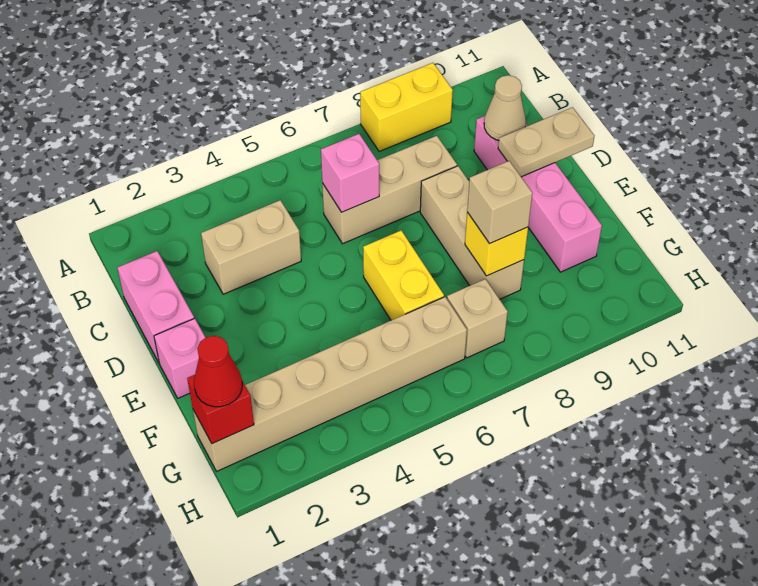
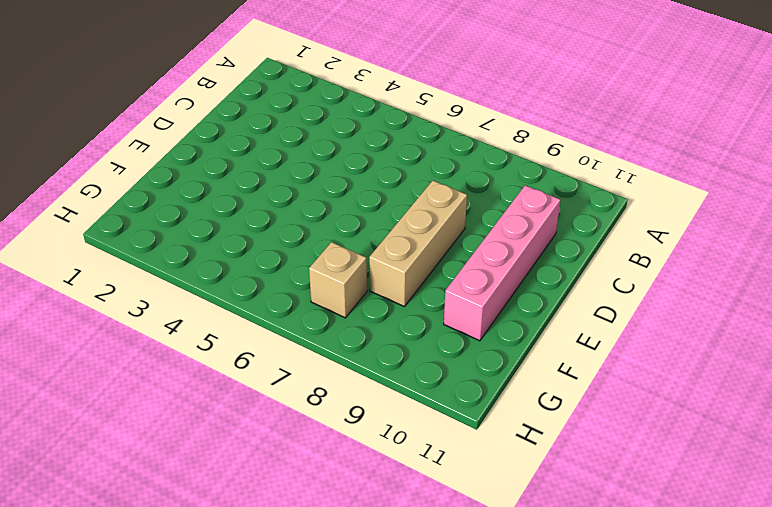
none -> yellow 1x2 brick [360,63,453,152]
none -> pink 1x2 brick [117,251,194,362]
none -> tan 1x2 brick [201,200,301,294]

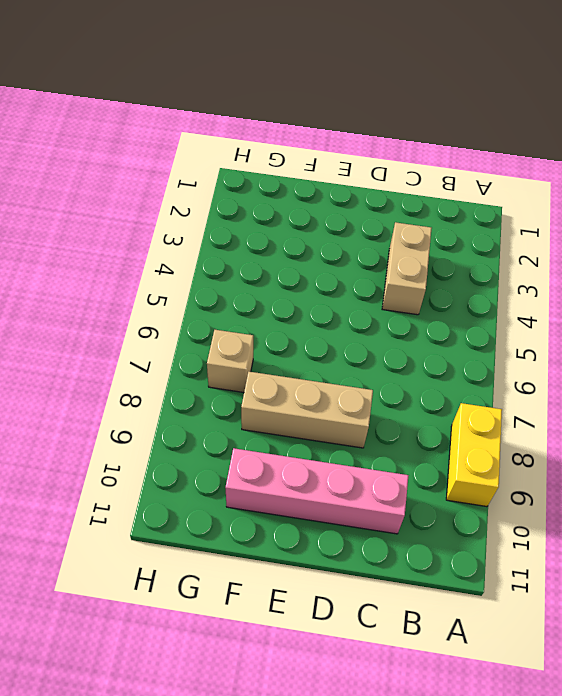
none -> pink 1x2 brick [117,251,194,362]
none -> tan 1x3 brick [322,136,457,244]
none -> pink 1x1 brick [154,318,206,398]

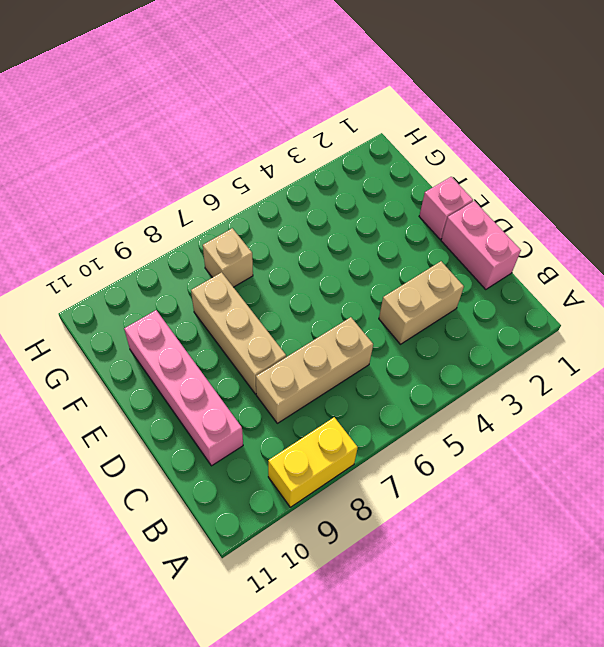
none -> yellow 1x2 brick [363,231,444,320]
none -> tan 1x6 brick [193,297,467,471]
none -> pink 1x1 brick [321,134,379,212]

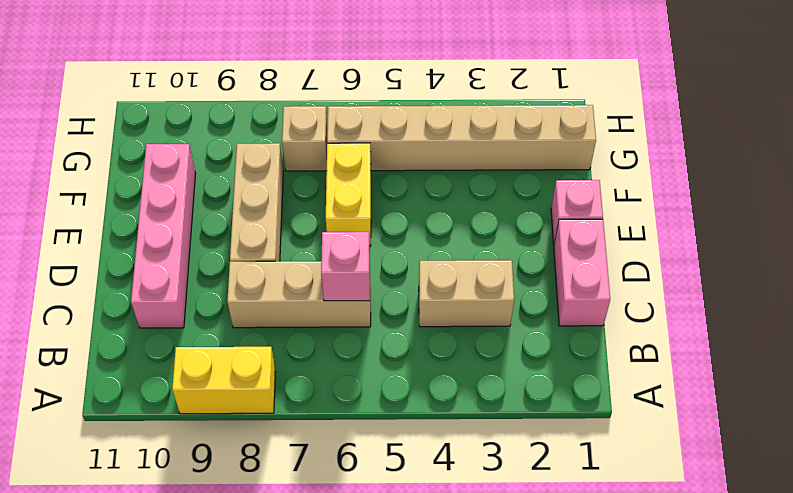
none -> tan 1x1 cone [484,75,526,140]
none -> tan 1x2 plate [498,107,594,177]
none -> yellow 1x1 brick [465,213,528,276]

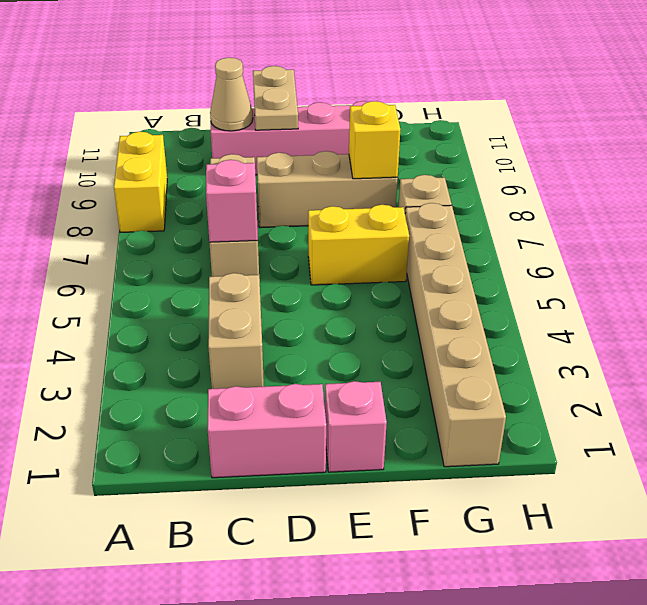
none -> red 1x1 brick [187,375,254,444]
none -> tan 1x1 brick [467,161,532,244]
none -> red 1x1 cone [194,336,242,407]

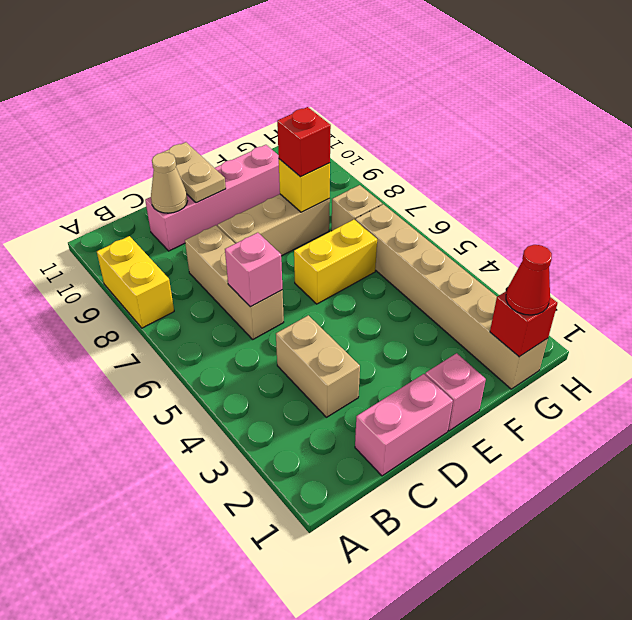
red 1x1 brick [277,107,331,177] -> tan 1x1 brick [467,161,532,244]

